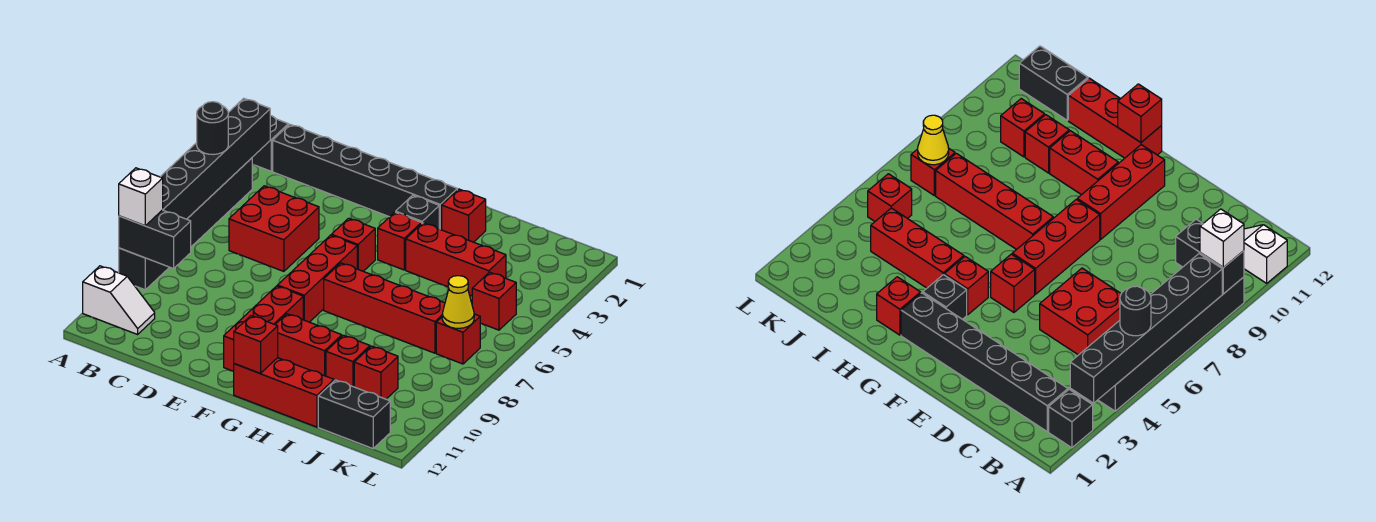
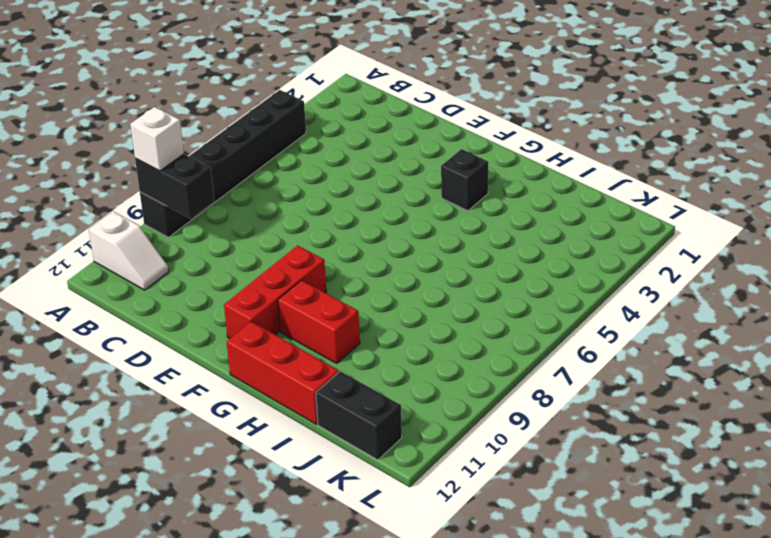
none -> black 1x1 brick [252,116,288,171]
none -> black 1x6 brick [273,124,457,230]
none -> red 2x2 brick [229,186,319,271]

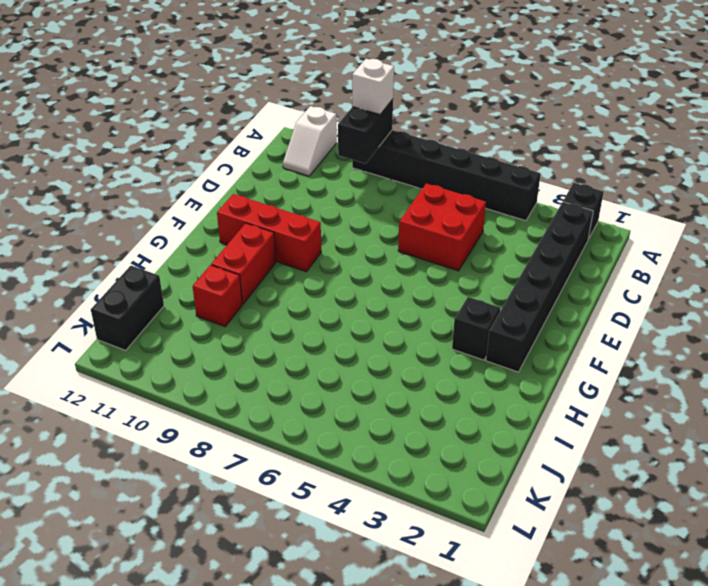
none -> red 1x1 brick [331,218,375,271]
none -> red 1x3 brick [277,235,357,322]
none -> red 1x1 brick [378,212,422,270]

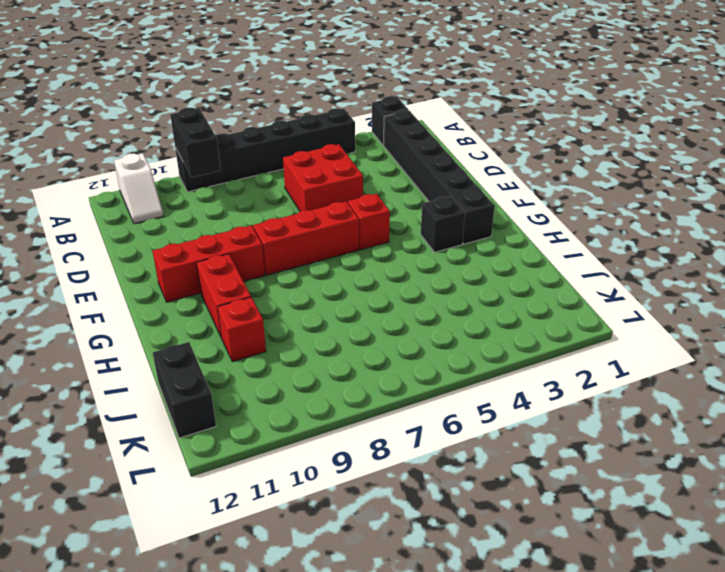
none -> red 1x1 brick [378,212,422,270]
none -> red 1x4 brick [324,263,445,353]
none -> red 1x3 brick [233,358,334,427]

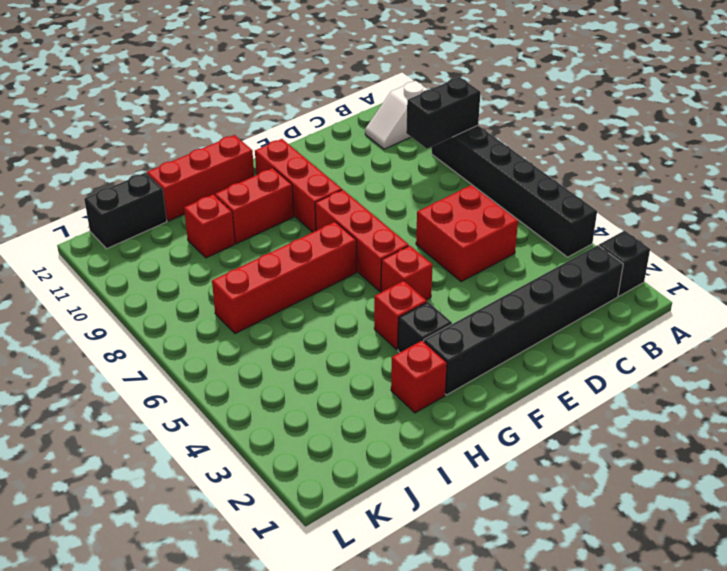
none -> red 1x3 brick [406,223,506,296]
none -> red 1x1 brick [354,346,398,399]
none -> red 1x1 brick [472,272,516,330]

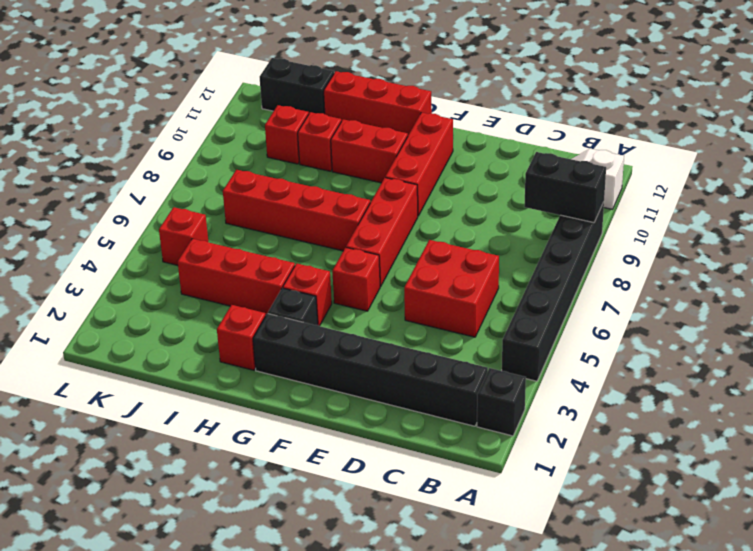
none -> red 1x1 brick [436,314,480,364]
none -> black 1x6 brick [161,98,270,219]
none -> red 1x1 brick [234,316,278,373]

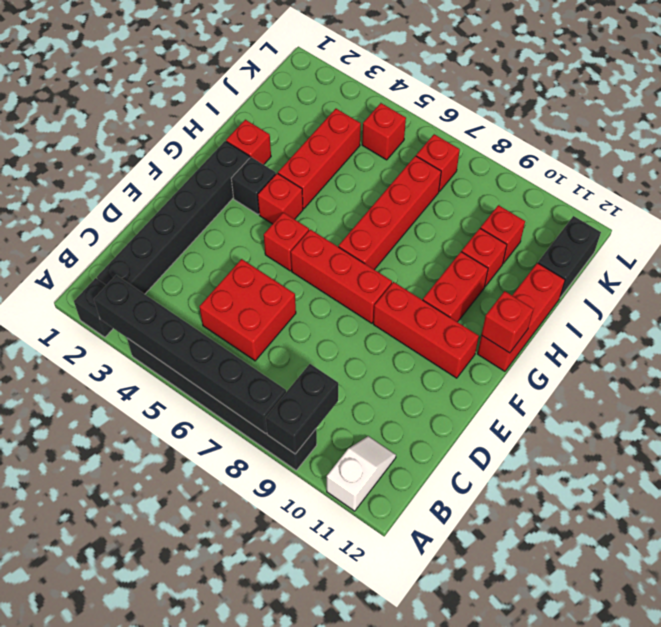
none -> yellow 1x1 cone [442,276,474,328]
none -> black 1x1 round brick [197,102,228,155]
none -> white 1x1 brick [119,168,163,226]

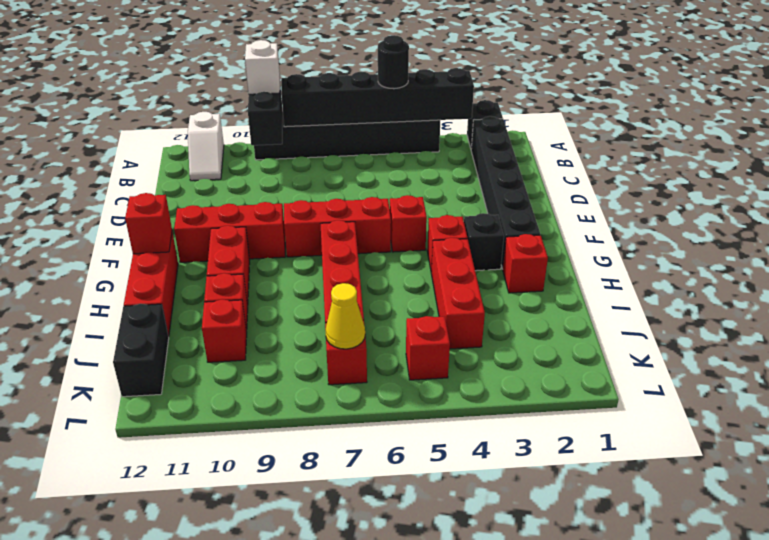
none -> red 2x2 brick [229,186,319,271]

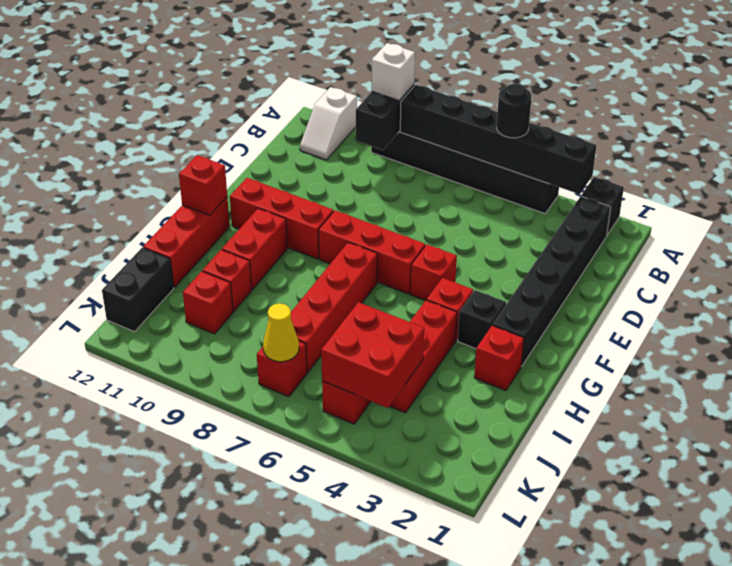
red 2x2 brick [321,302,424,408] -> red 2x2 brick moved to [229,186,319,271]

